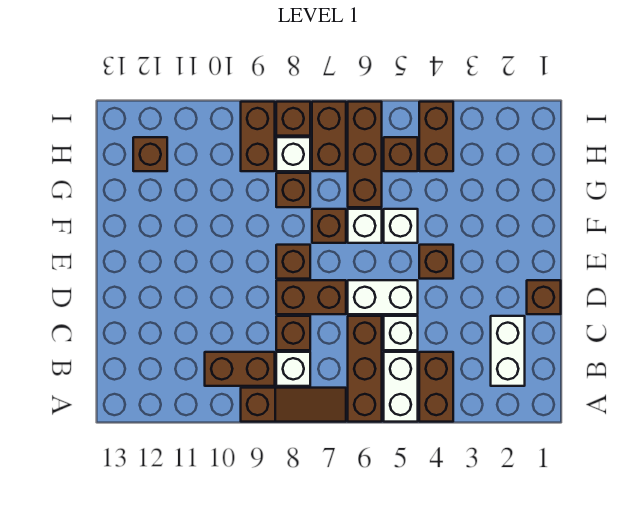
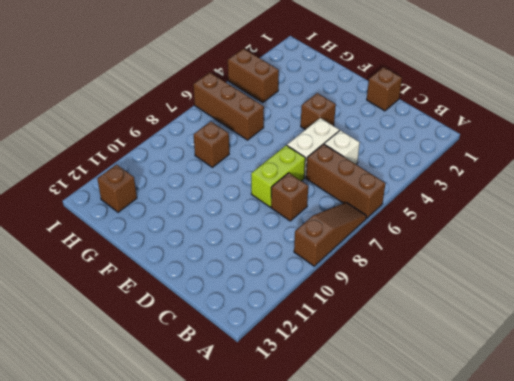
lime 1x2 brick [251,145,305,207] -> brown 1x2 brick [276,280,346,314]
none -> brown 1x2 brick [419,352,453,422]
none -> white 1x2 brick [384,352,418,422]
none -> white 1x2 brick [491,316,525,386]

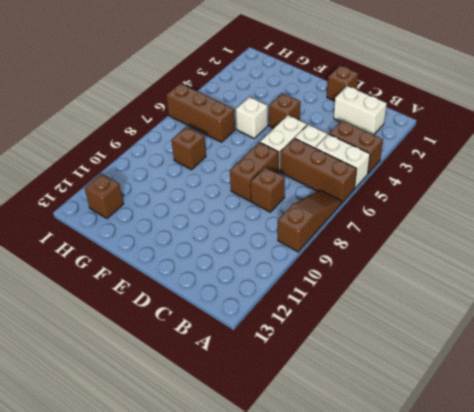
none -> white 1x1 brick [276,352,310,386]
none -> brown 1x2 brick [205,352,275,386]
none -> brown 1x1 brick [276,245,310,279]

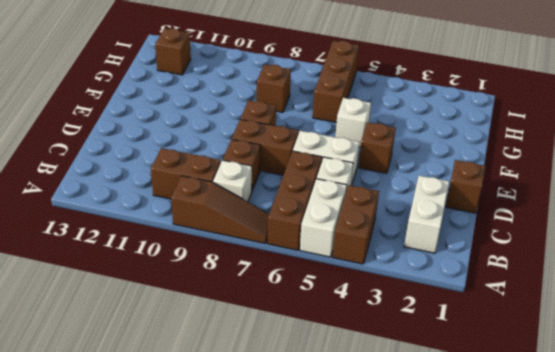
none -> white 1x1 brick [348,209,382,243]
none -> brown 1x1 brick [312,209,346,243]
none -> brown 1x2 brick [419,102,453,171]

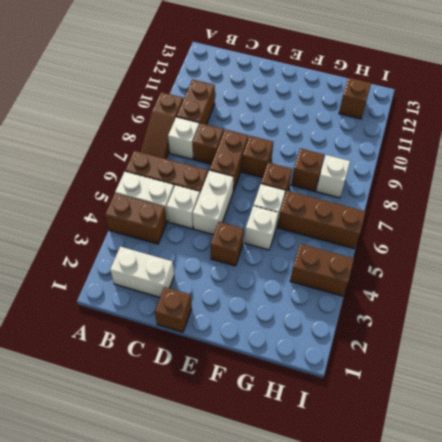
none -> brown 1x1 brick [384,137,418,171]
none -> brown 1x2 brick [312,102,346,171]
none -> brown 1x2 brick [241,102,275,171]

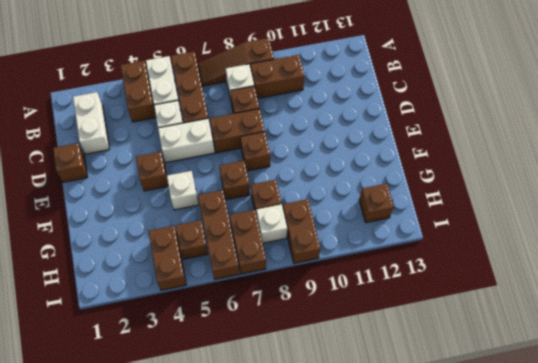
none -> white 1x1 brick [348,209,382,243]
none -> brown 1x1 brick [276,102,310,136]

